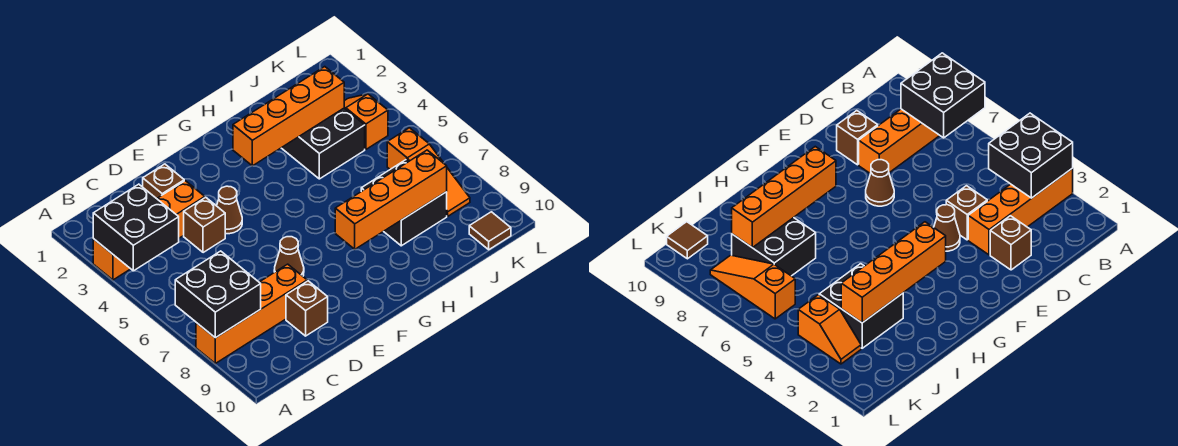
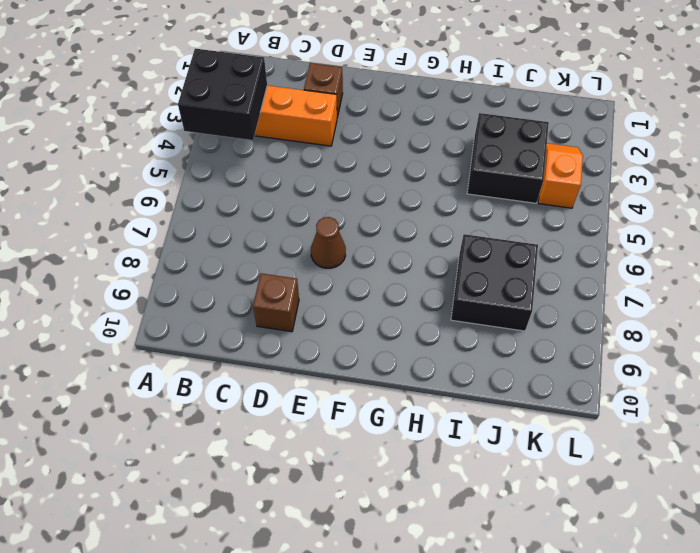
none -> orange 1x4 brick [196,264,307,363]
none -> brown 1x1 brick [184,197,225,253]
none -> brown 1x1 cone [217,186,242,234]

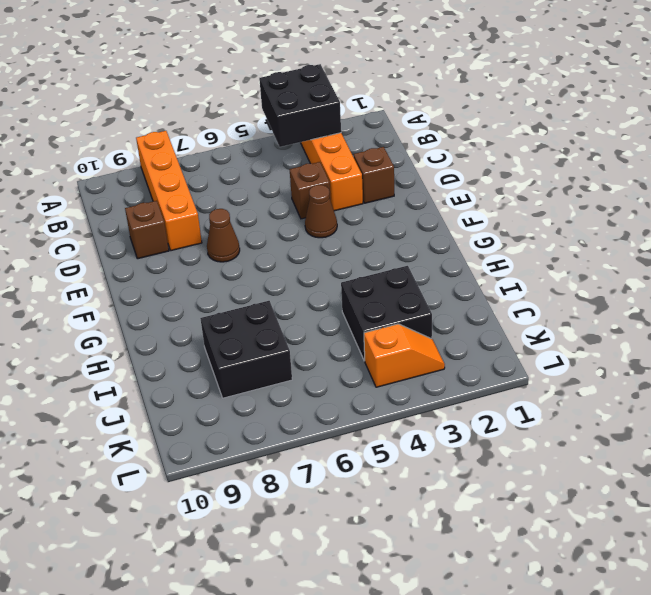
none -> orange 1x3 slope [387,128,470,216]
none -> brown 1x1 tile [469,212,511,250]
none -> black 2x2 brick [175,251,261,338]

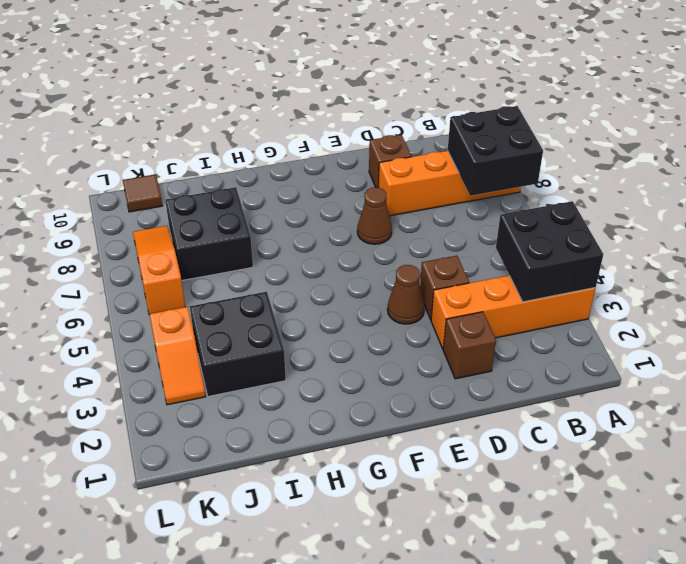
none -> orange 1x4 brick [233,67,344,166]
none -> orange 1x4 brick [335,150,447,249]

